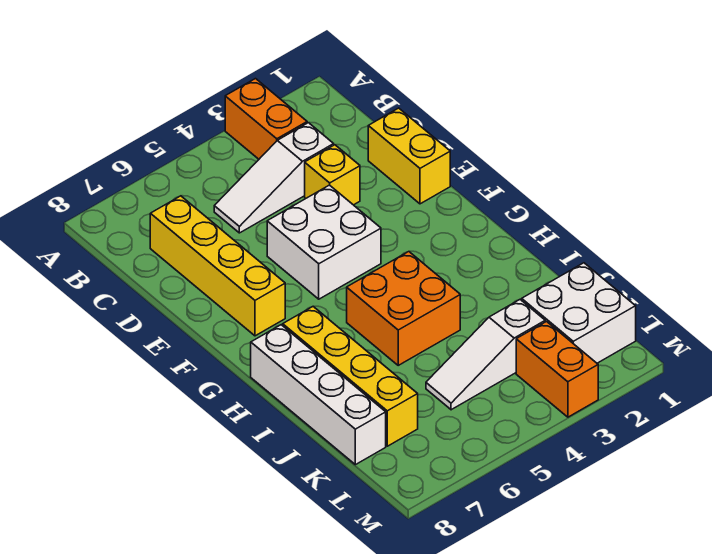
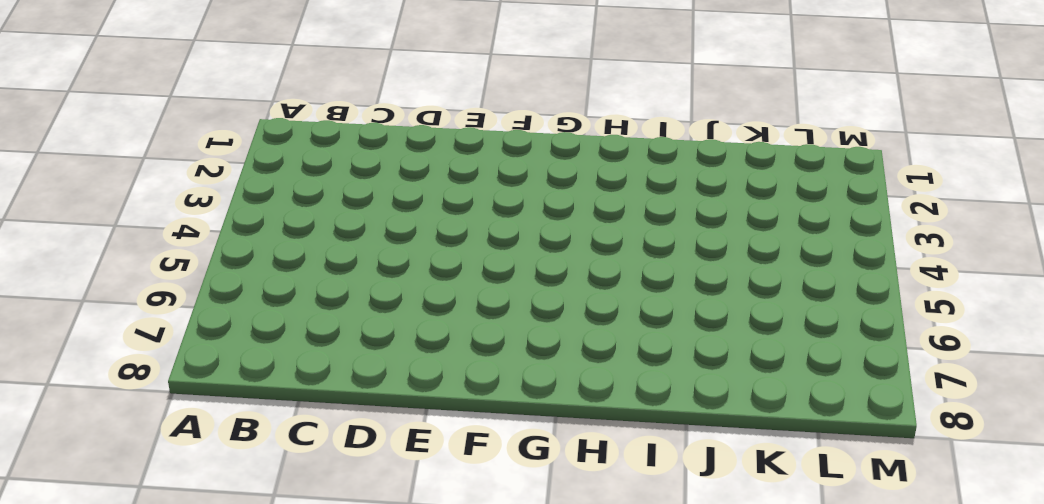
none -> orange 1x2 brick [225,79,307,159]
none -> white 1x3 slope [214,123,334,233]
none -> yellow 1x4 brick [150,196,285,336]

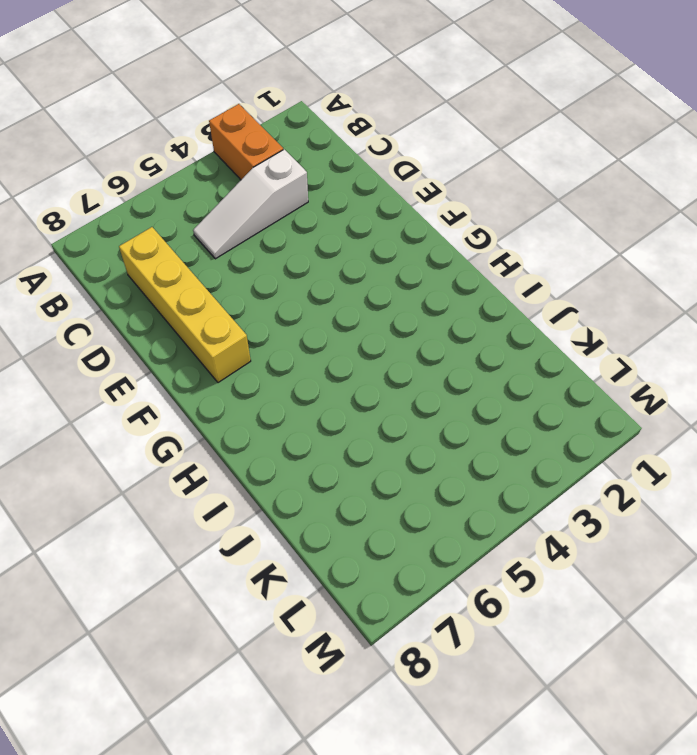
none -> yellow 1x2 brick [368,108,450,204]
none -> yellow 1x1 brick [305,145,360,205]
none -> white 2x2 brick [267,185,381,299]

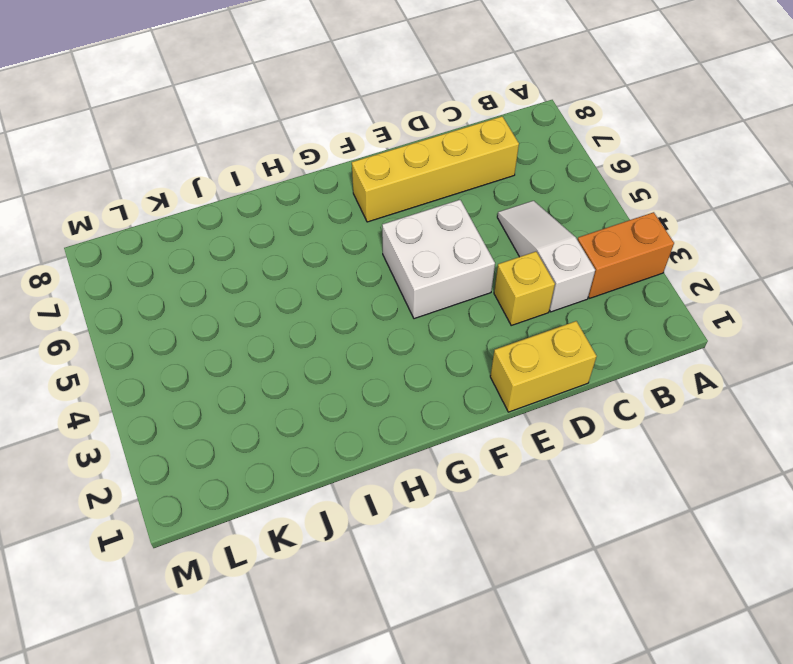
none -> orange 2x2 brick [347,252,460,365]
none -> yellow 1x4 brick [283,307,418,446]
none -> white 1x4 brick [251,325,386,465]

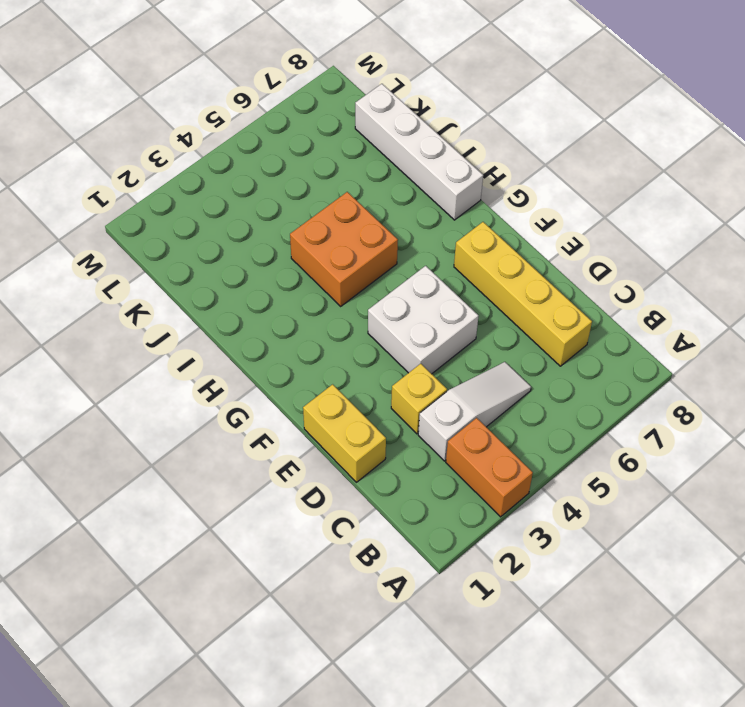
none -> yellow 1x4 brick [283,307,418,446]
none -> white 2x2 brick [522,263,636,363]
none -> white 1x3 slope [426,300,545,410]

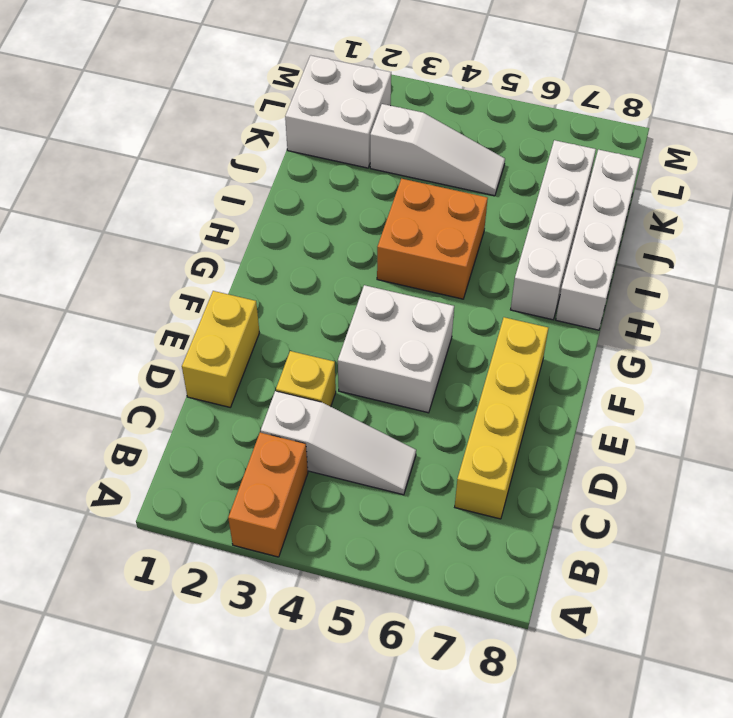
white 1x4 brick [511,140,596,320] -> yellow 1x4 brick [283,307,418,446]
none -> orange 1x2 brick [516,322,598,417]

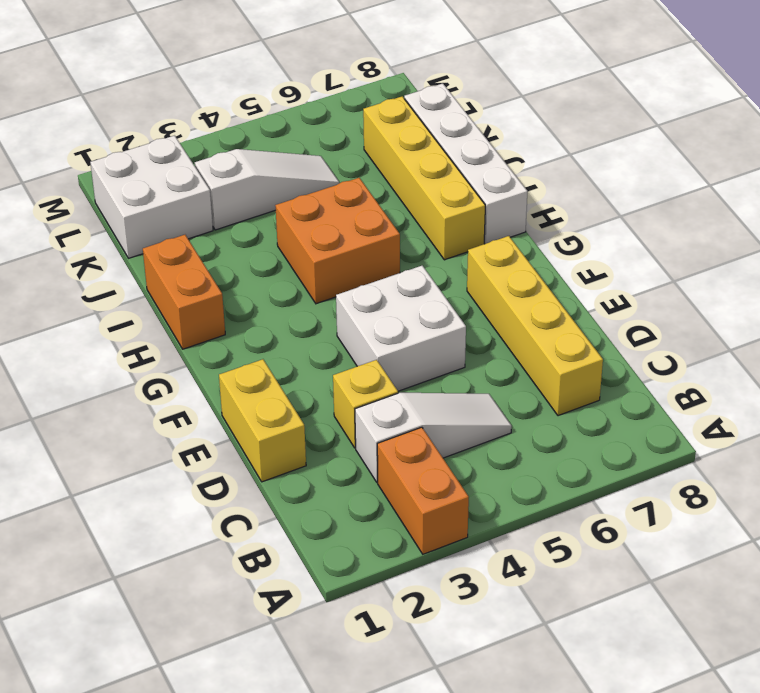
orange 1x2 brick [143,235,225,349] -> orange 1x2 brick moved to [516,322,598,417]

